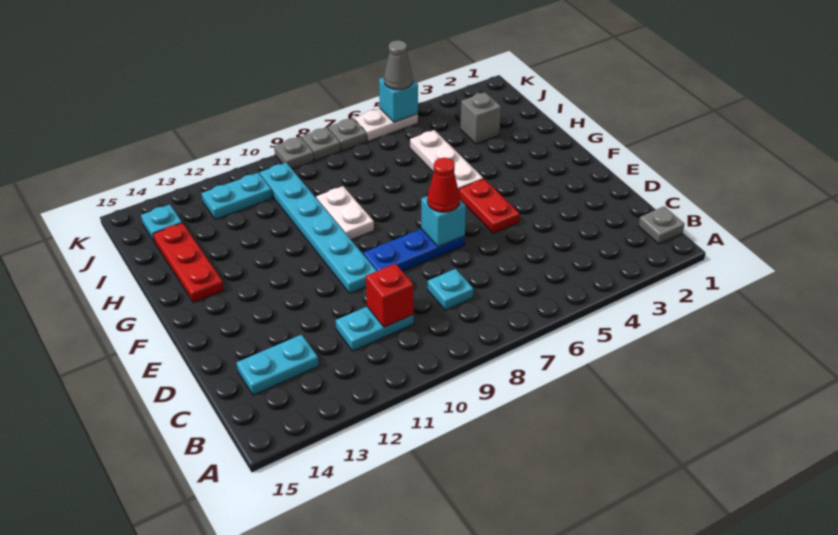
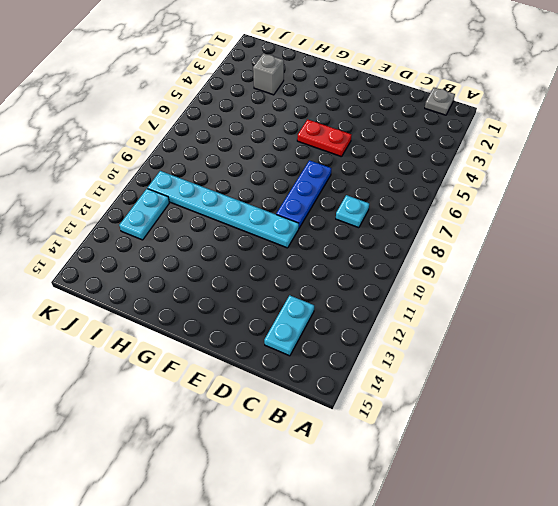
none -> cyan 1x2 plate [336,307,414,351]
none -> white 1x3 plate [410,130,483,190]
none -> white 1x2 plate [316,186,374,240]

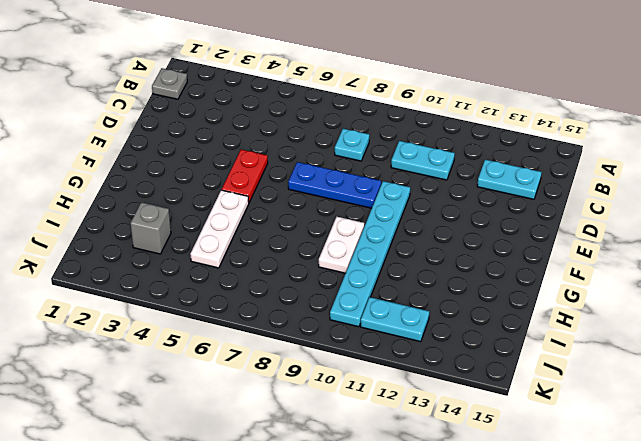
none -> red 1x3 plate [153,223,224,303]
none -> cyan 1x1 plate [141,205,182,242]
none -> white 1x2 plate [354,109,418,141]

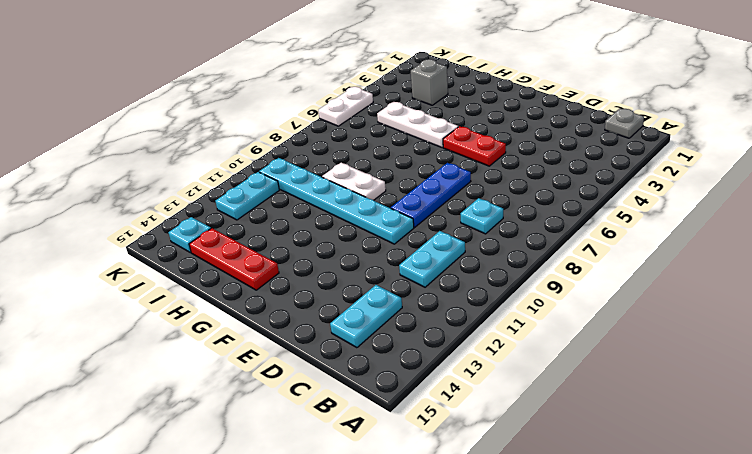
none -> grey 1x1 plate [328,118,367,151]
none -> grey 1x1 plate [301,127,341,160]
none -> grey 1x1 plate [274,137,314,169]

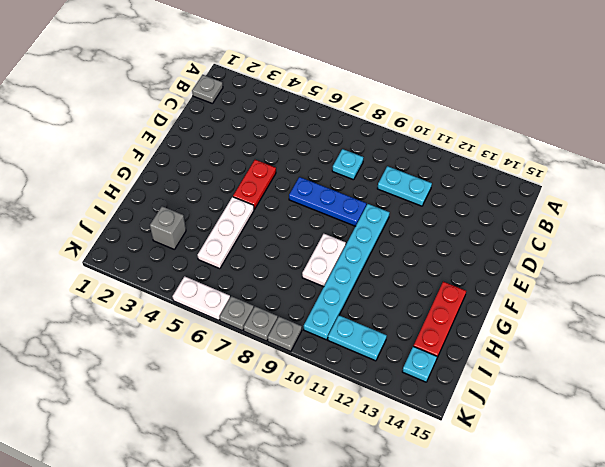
none -> cyan 1x2 plate [236,335,319,395]
none -> red 1x1 brick [366,264,414,327]
none -> cyan 1x1 brick [421,196,466,247]

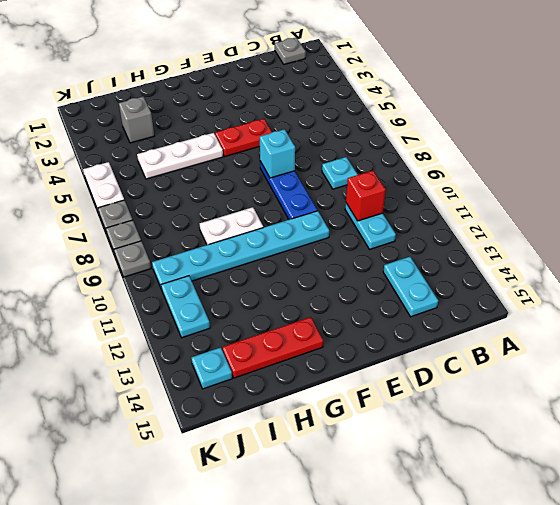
none -> cyan 1x1 brick [379,77,418,122]
none -> red 1x1 cone [427,158,460,212]
none -> grey 1x1 cone [384,40,413,90]

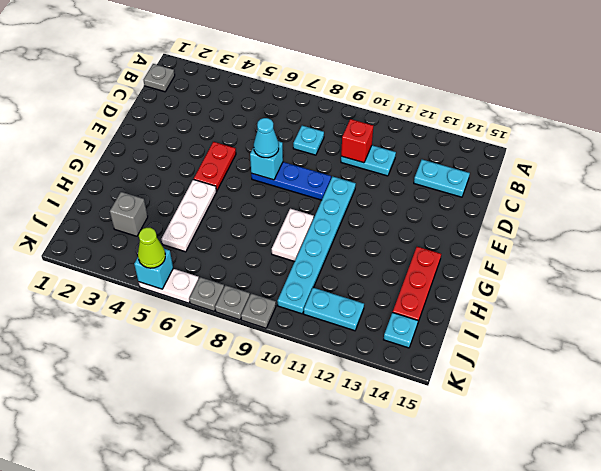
cyan 1x1 cone [254,118,279,158] -> red 1x1 cone [427,158,460,212]
lime 1x1 cone [138,228,165,268] -> grey 1x1 cone [384,40,413,90]

